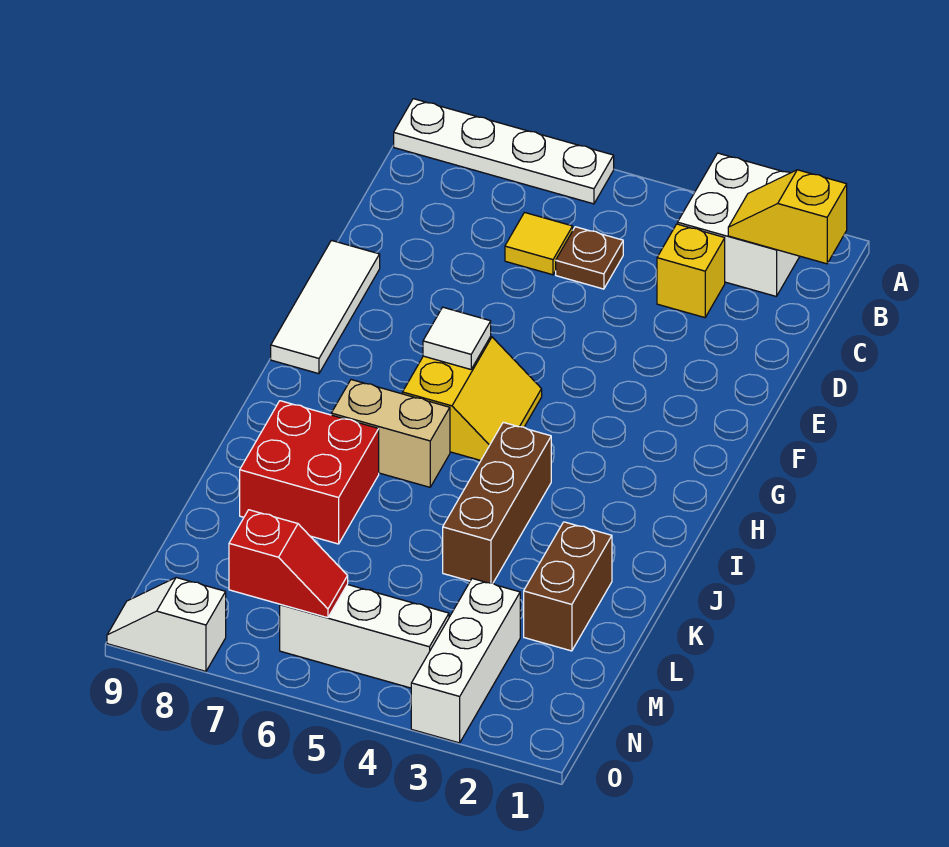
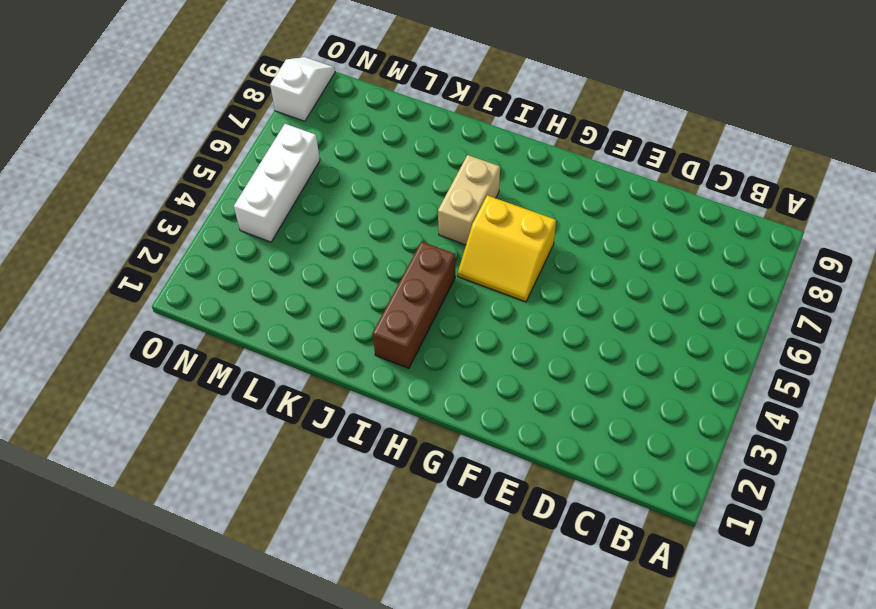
brown 1x3 brick [373,242,455,368] -> brown 1x3 brick turned to [443,422,551,583]
none -> white 2x2 brick [678,153,800,296]
none -> white 1x4 plate [394,99,614,204]
none -> yellow 1x1 brick [657,224,725,318]

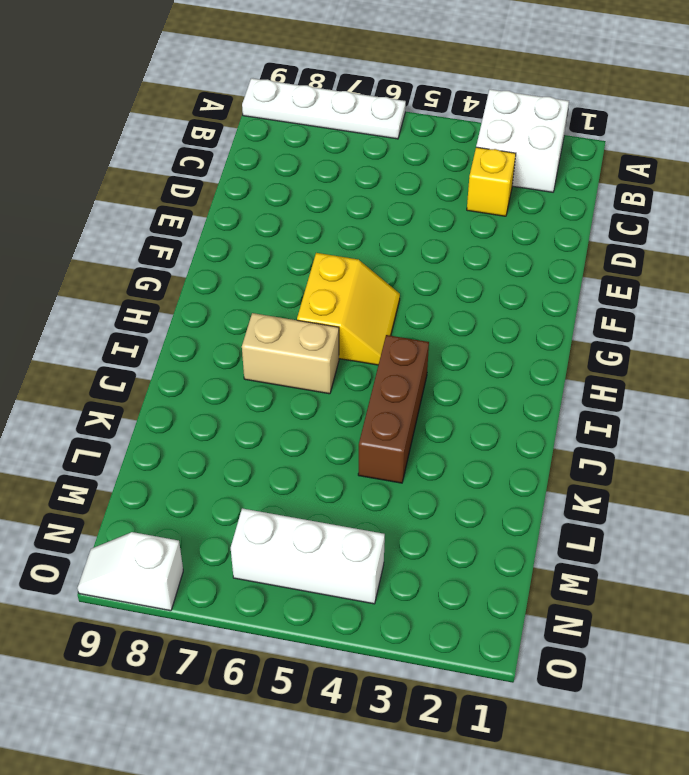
none -> brown 1x1 plate [556,227,623,289]
none -> yellow 1x1 tile [505,212,573,275]
none -> white 1x3 tile [271,240,380,374]

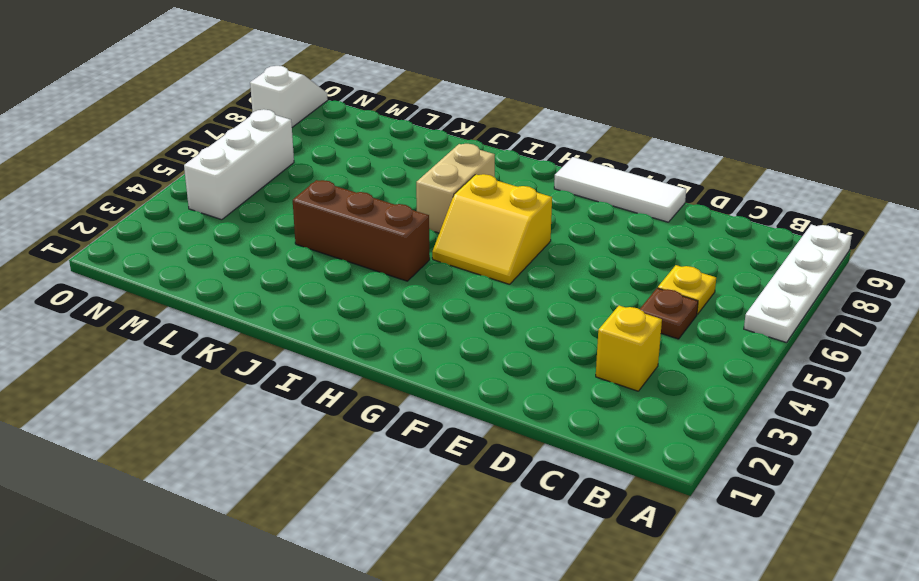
yellow 1x1 plate [658,265,716,314] -> yellow 1x1 tile [505,212,573,275]
none -> white 2x2 brick [678,153,800,296]
none -> red 2x2 brick [240,401,379,544]
none -> brown 1x2 brick [524,522,612,651]

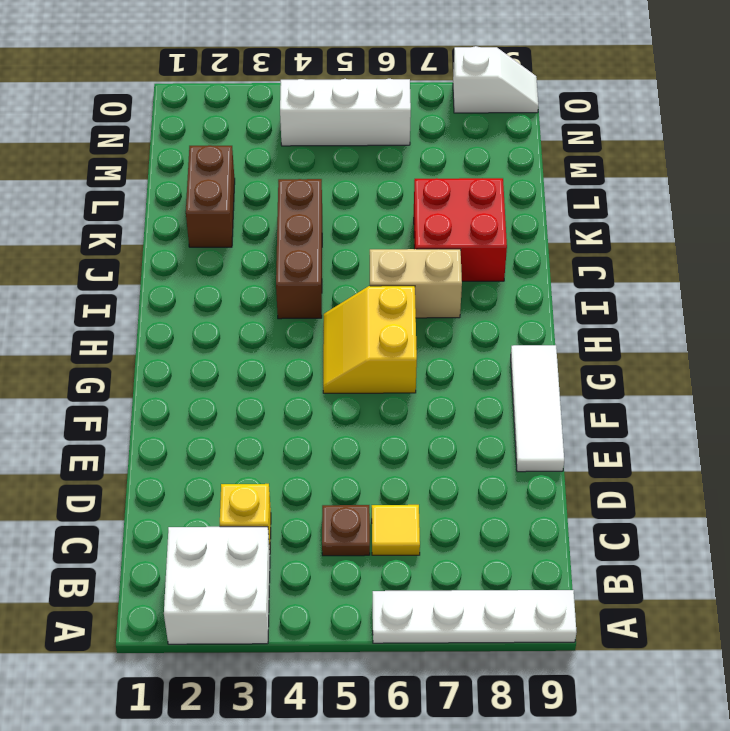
none -> white 1x3 brick [411,579,520,743]
none -> yellow 1x2 slope [728,170,847,264]
none -> white 1x1 tile [423,307,491,369]

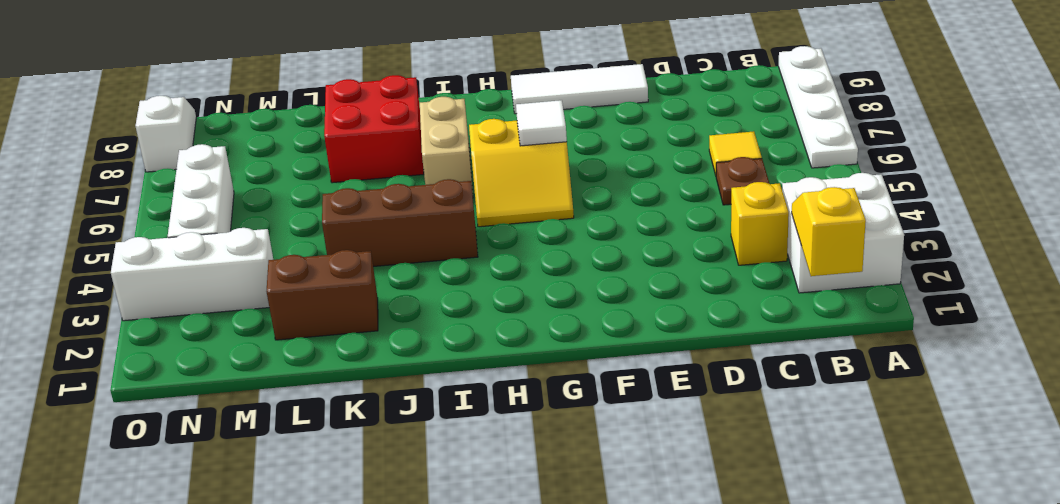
none -> red 1x2 slope [229,510,348,618]

